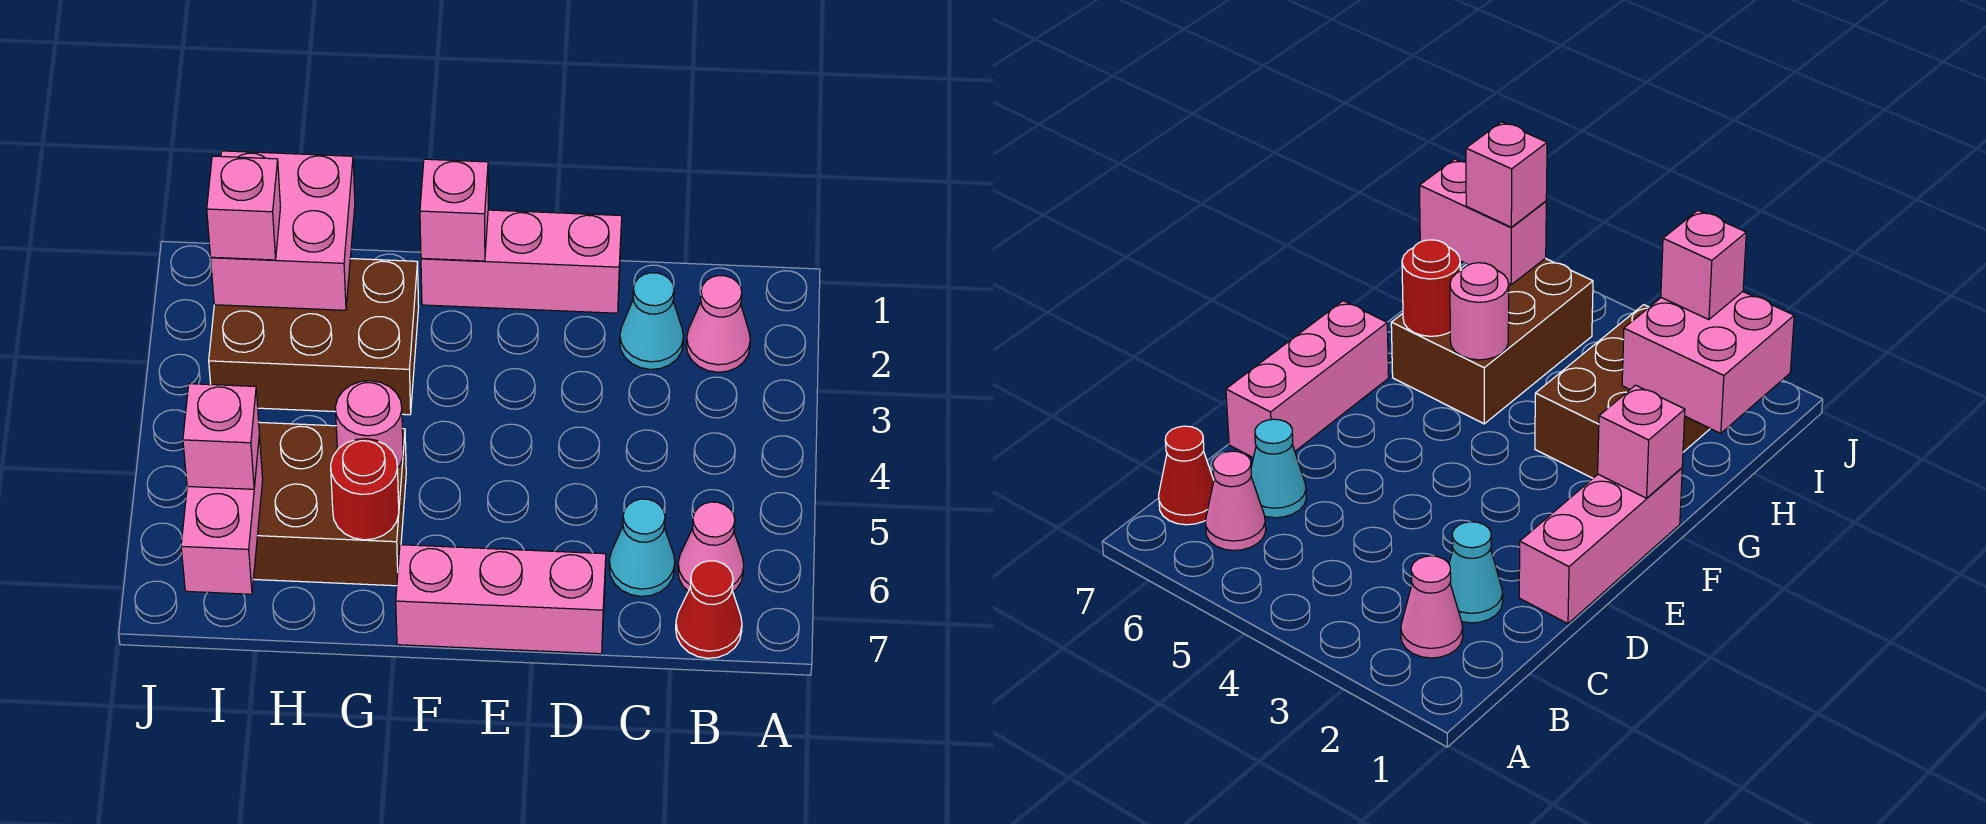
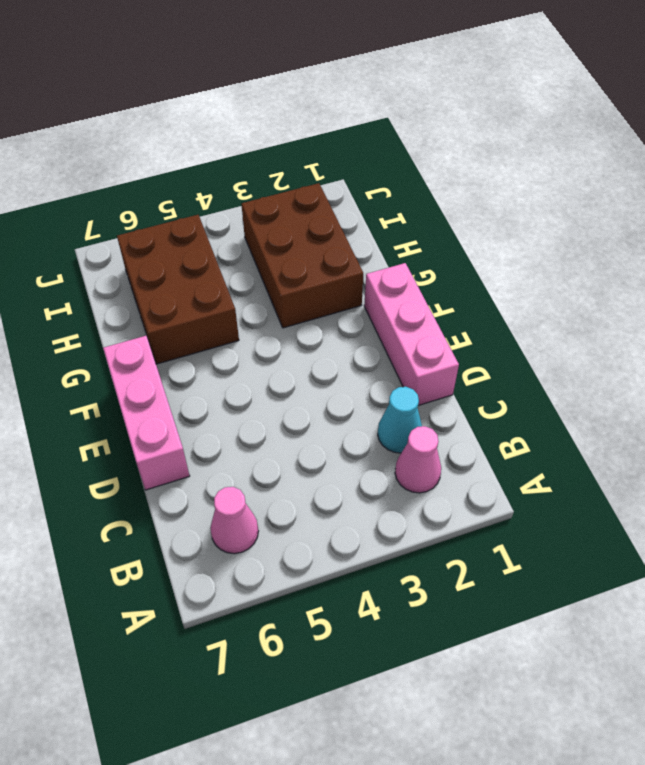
none -> red 1x1 cone [676,561,742,658]
none -> cyan 1x1 cone [609,499,675,596]
none -> pink 1x1 brick [420,159,488,261]

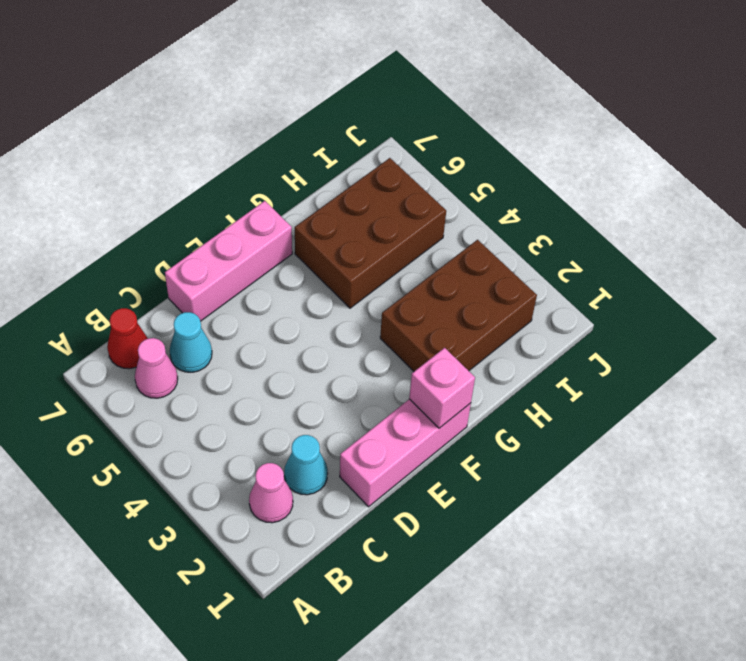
none -> pink 1x1 round brick [335,381,403,468]
none -> red 1x1 round brick [331,439,399,540]
none -> pink 2x2 brick [211,151,355,310]

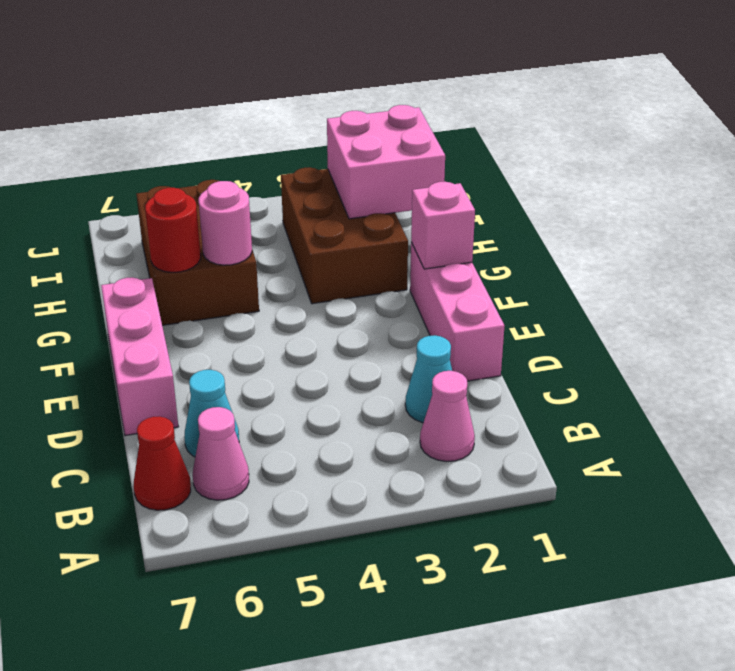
none -> pink 1x2 brick [181,435,263,594]
none -> pink 1x1 brick [207,156,280,260]
none -> pink 1x1 brick [183,384,259,489]

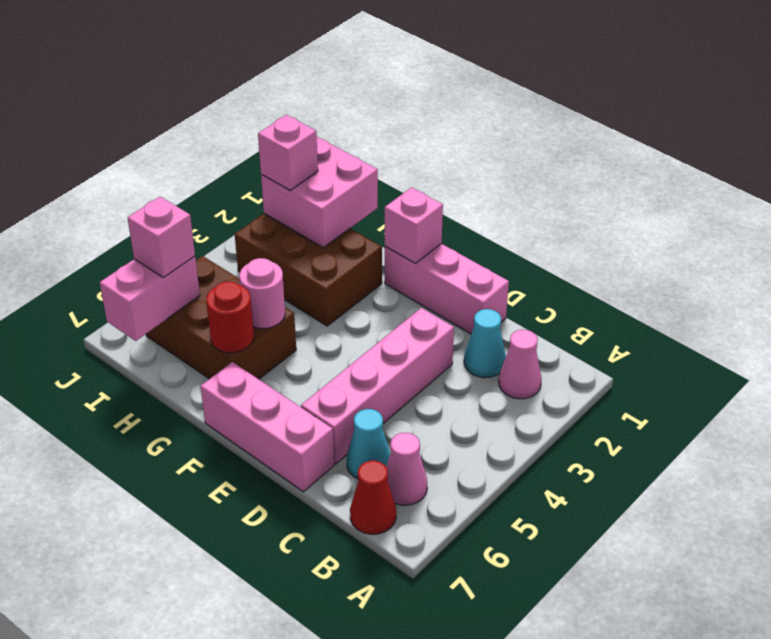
pink 1x4 brick [301,308,454,464] -> none

